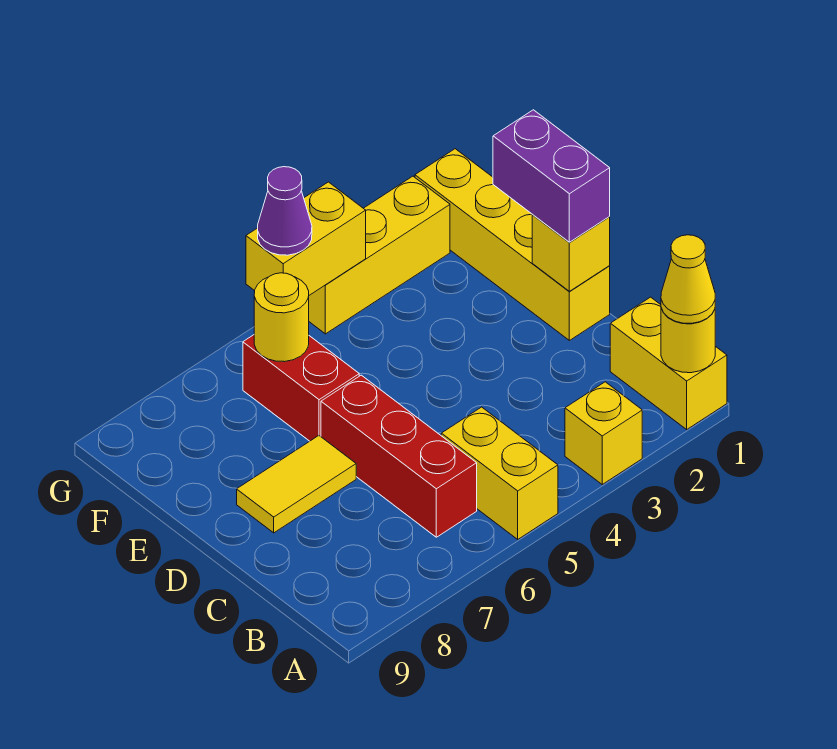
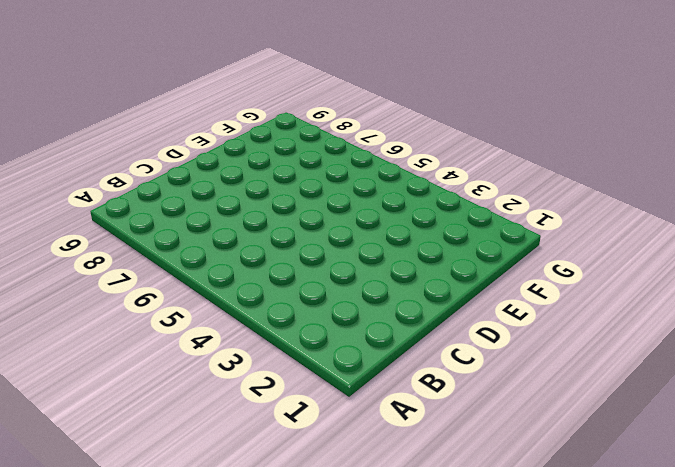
none -> yellow 1x2 brick [610,297,727,429]
none -> yellow 1x1 brick [565,382,642,484]
none -> yellow 1x2 brick [441,407,558,539]

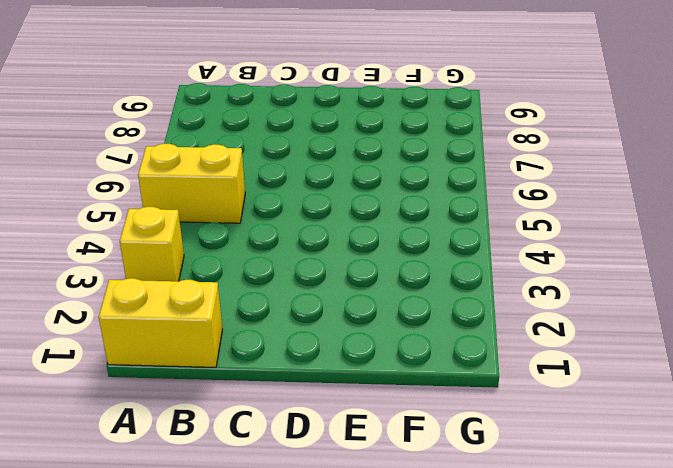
none -> red 1x3 brick [321,375,477,537]
none -> yellow 1x4 brick [415,149,610,340]
none -> yellow 1x2 tile [237,436,356,533]

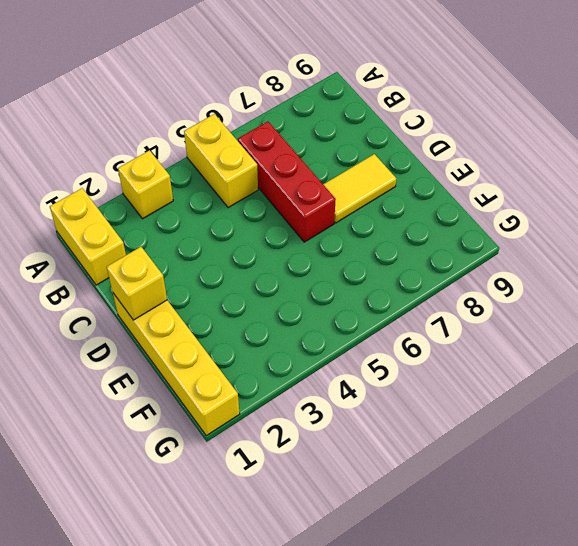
none -> red 1x2 brick [243,335,359,441]
none -> yellow 1x3 brick [309,176,450,334]
none -> yellow 1x1 round brick [661,308,715,373]

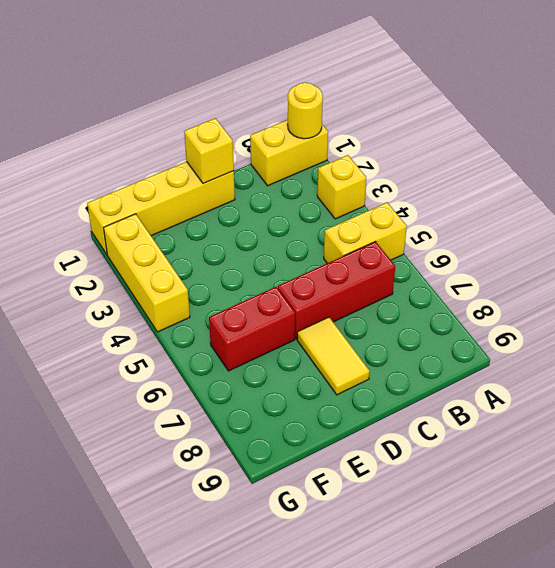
none -> yellow 1x1 round brick [254,273,309,362]
none -> yellow 1x2 brick [246,182,366,295]
none -> yellow 1x1 cone [661,235,715,323]

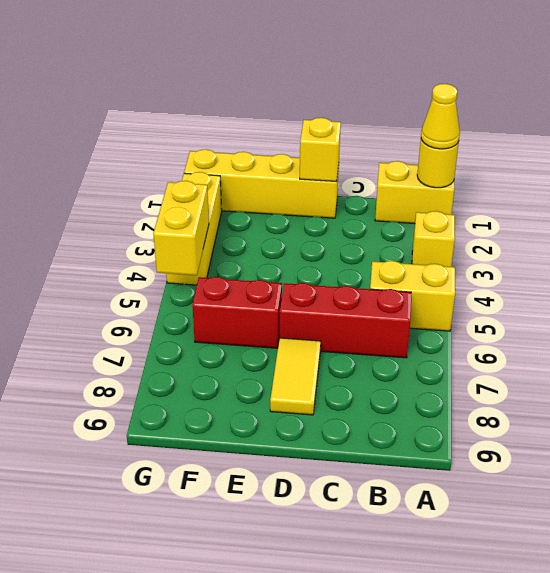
none -> yellow 1x1 round brick [254,273,309,362]
none -> purple 1x2 brick [493,110,610,242]
none -> purple 1x1 cone [258,167,312,255]

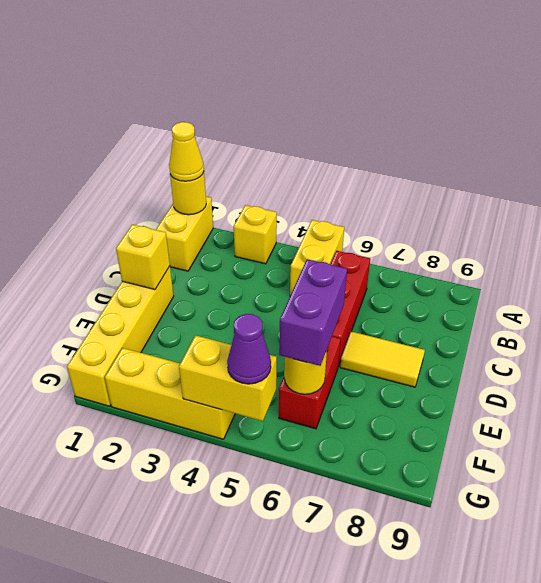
purple 1x2 brick [279,259,347,366] -> purple 1x2 brick moved to [493,110,610,242]

